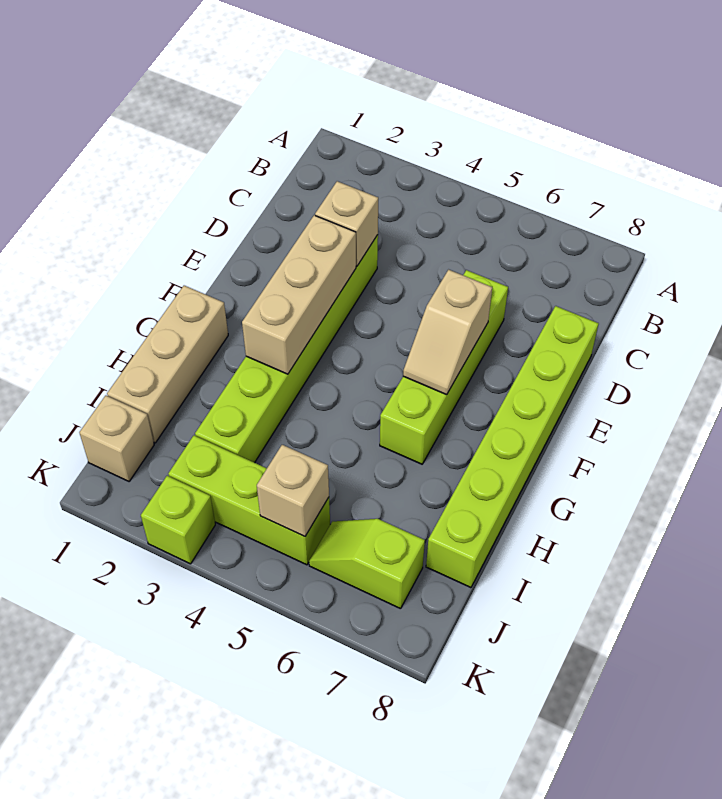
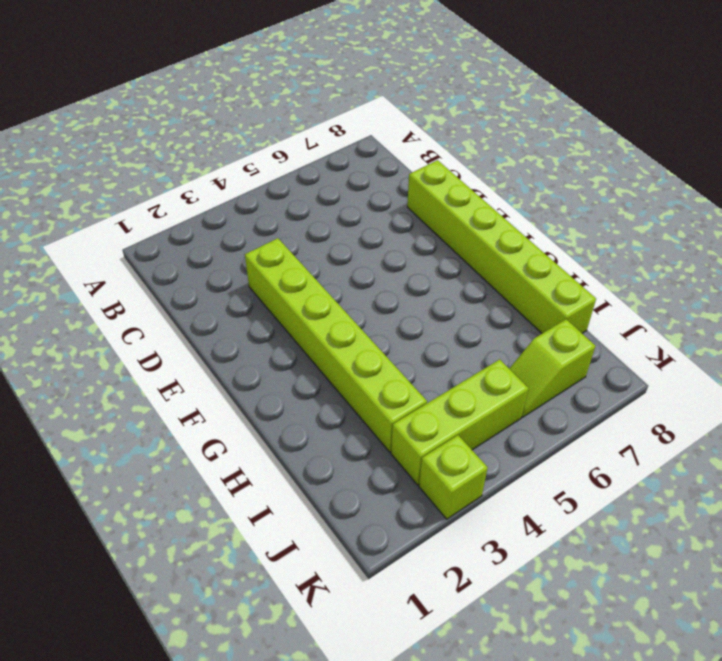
none -> lime 1x4 brick [380,270,508,464]
none -> tan 1x3 brick [107,286,228,443]
none -> tan 1x1 brick [79,396,154,481]

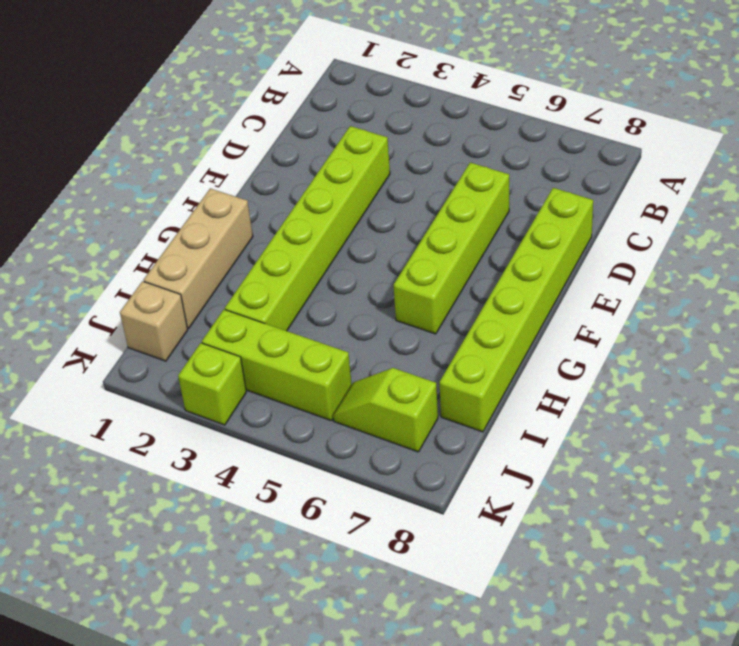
none -> tan 1x1 brick [315,181,378,266]
none -> tan 1x3 brick [242,215,356,374]
none -> tan 1x2 slope [403,270,492,395]

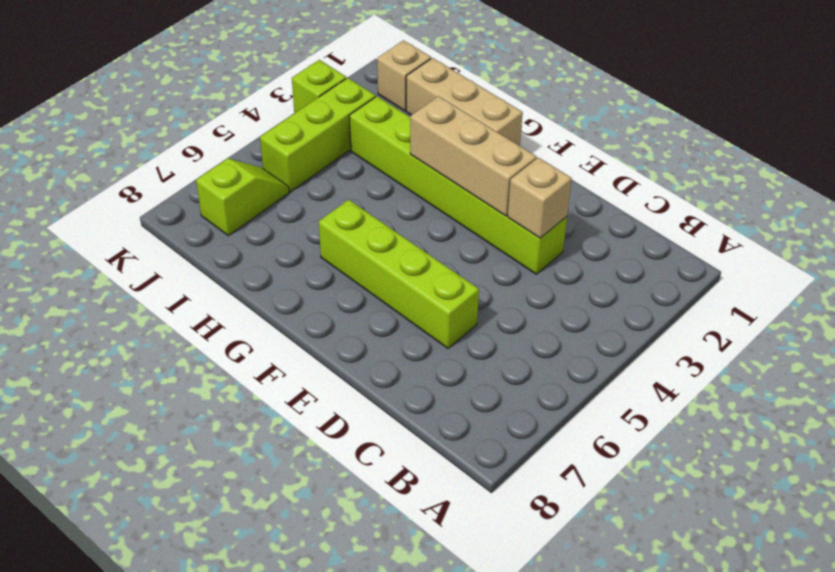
none -> lime 1x6 brick [426,306,599,588]
none -> tan 1x2 slope [403,270,492,395]
none -> tan 1x1 brick [257,445,329,536]

